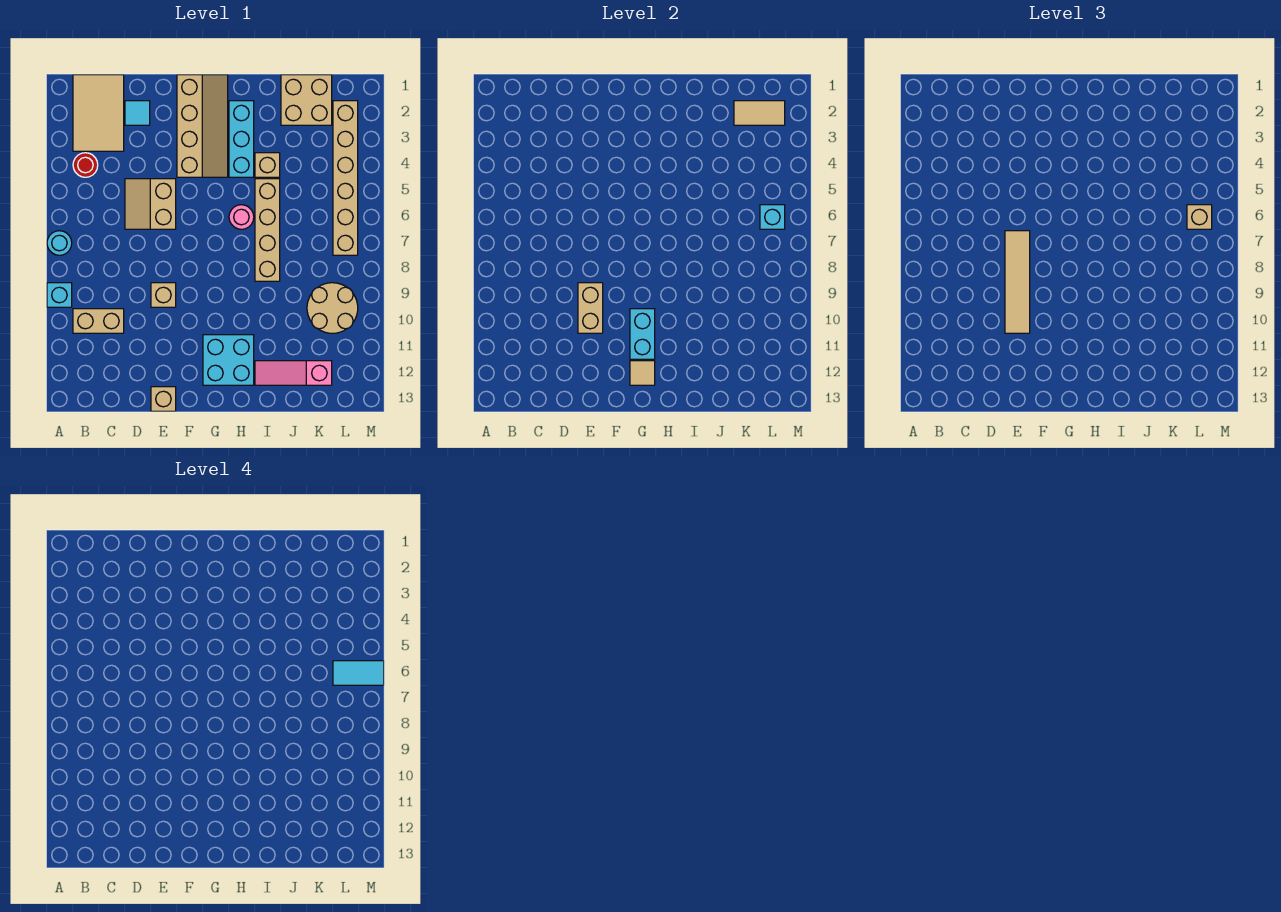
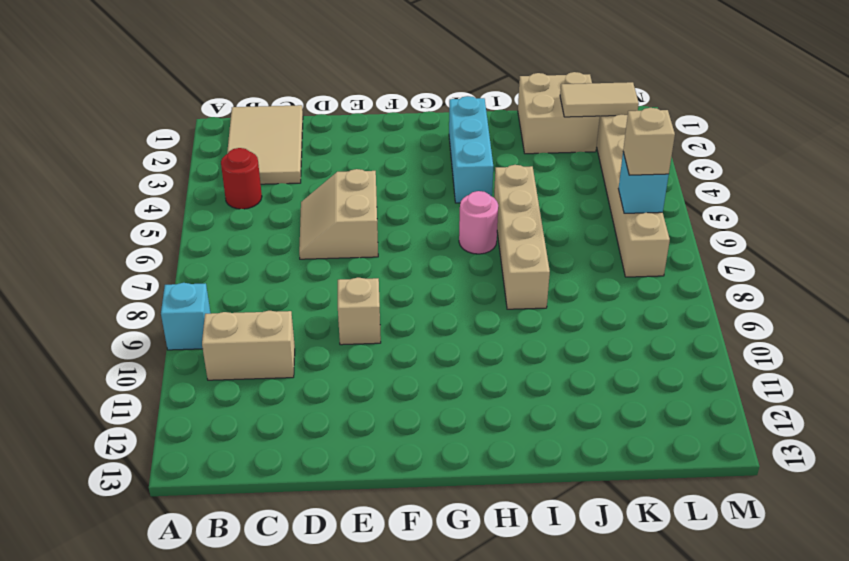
none -> cyan 1x1 round brick [47,231,72,255]
none -> cyan 1x1 tile [125,101,150,125]
none -> tan 1x1 brick [151,387,176,411]

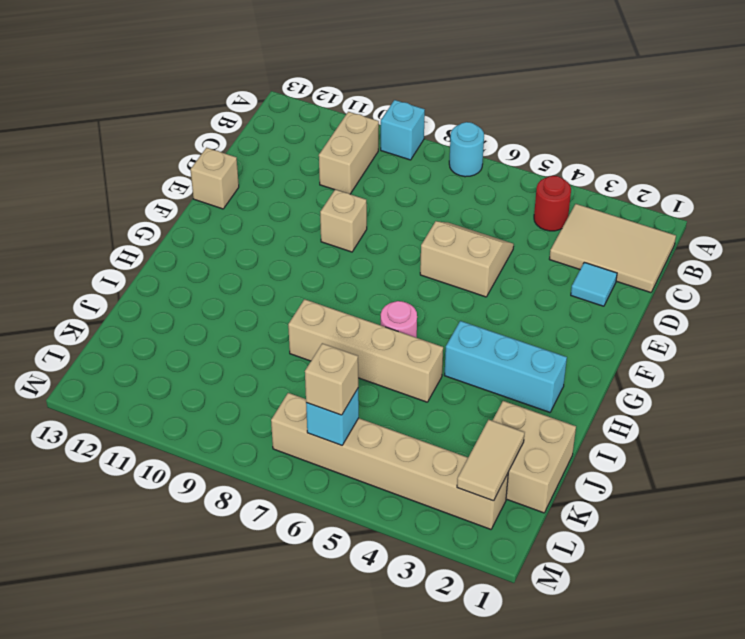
none -> tan 2x4 slope [177,75,228,177]
none -> cyan 2x2 brick [203,335,254,385]
none -> tan 1x1 brick [255,153,280,177]

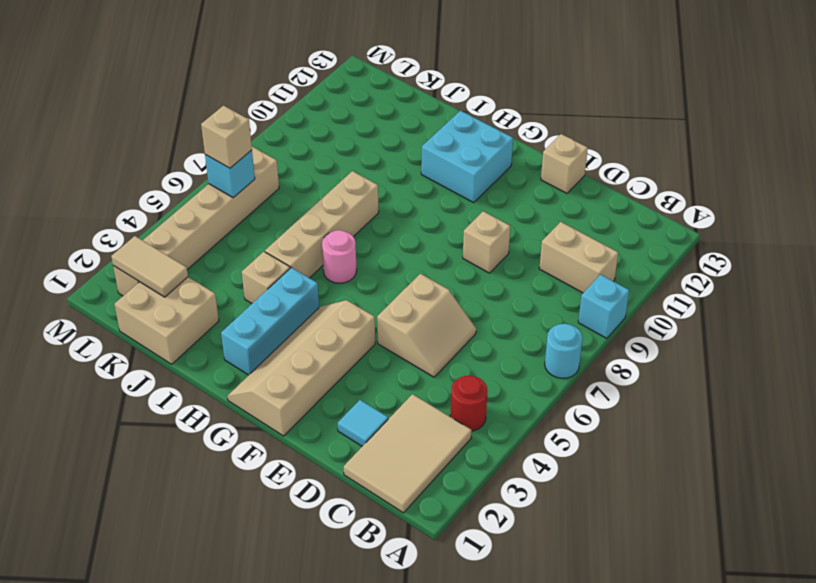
none -> pink 1x3 slope [255,361,332,385]
none -> tan 2x2 round brick [307,283,358,333]
none -> tan 1x2 brick [578,283,603,333]

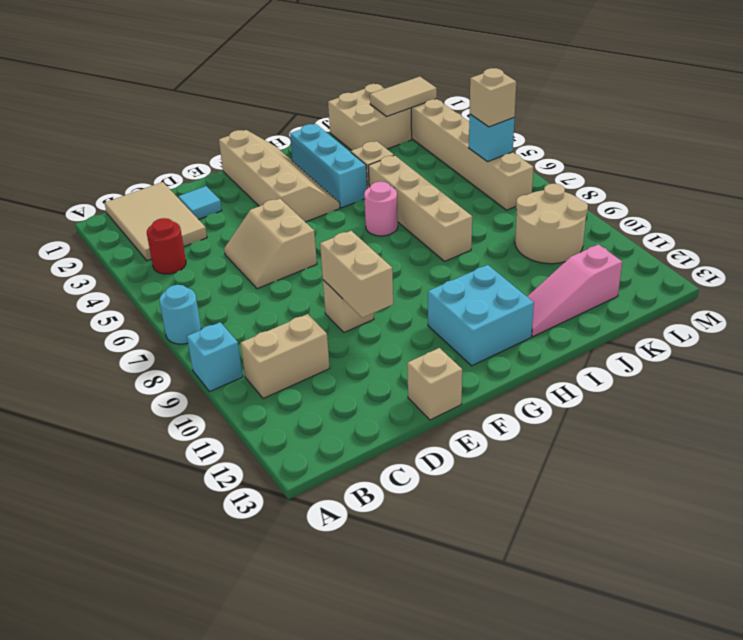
none -> cyan 1x2 brick [630,309,655,359]
none -> tan 1x1 tile [630,361,655,385]
none -> tan 1x4 tile [1005,231,1030,333]

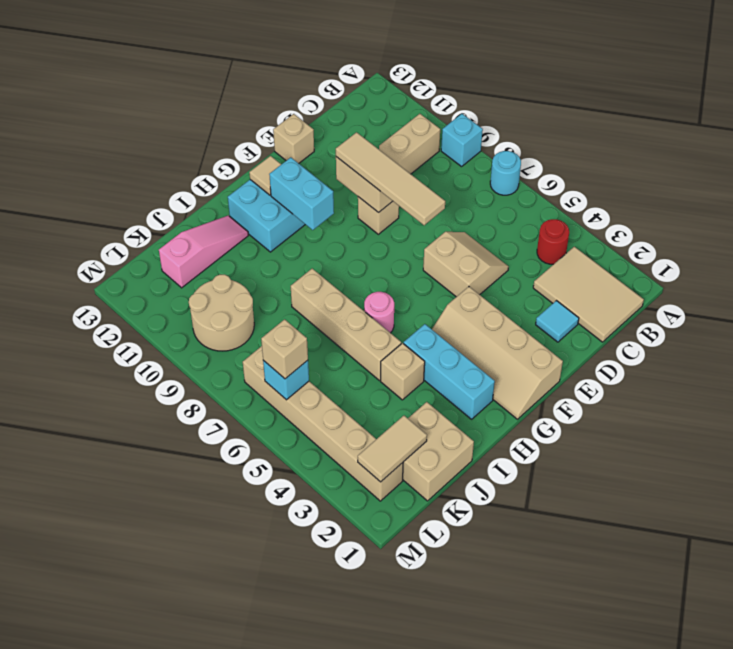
none -> cyan 1x2 tile [333,661,384,685]

